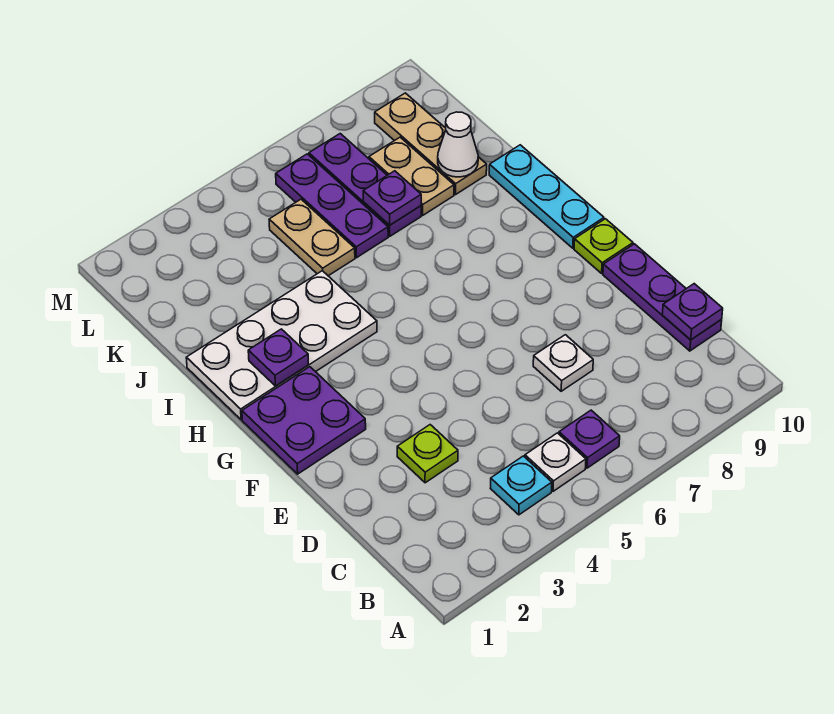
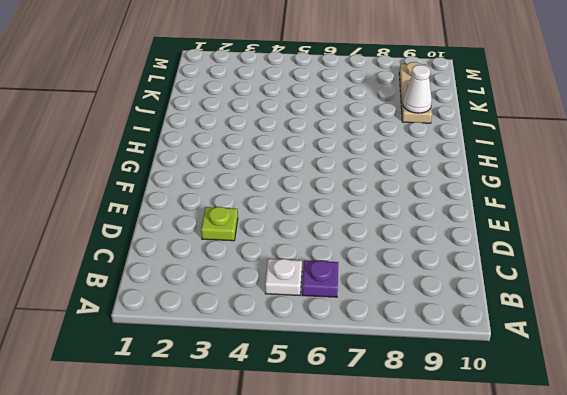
none -> cyan 1x1 plate [490,456,552,515]
none -> purple 1x3 plate [603,244,722,351]
none -> white 1x1 plate [533,335,593,391]

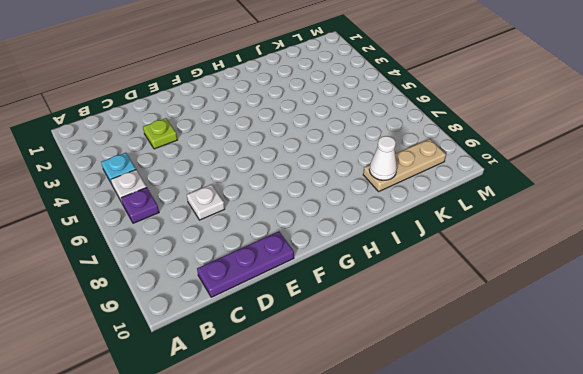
none -> purple 2x2 plate [242,367,366,474]
none -> lime 1x1 plate [574,219,633,273]
none -> cyan 1x3 plate [489,145,604,248]

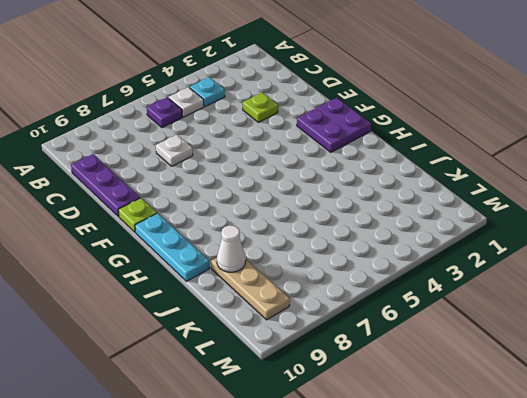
none -> white 2x4 plate [186,271,377,420]
none -> tan 1x2 plate [269,199,355,276]
none -> purple 1x3 plate [276,154,388,258]

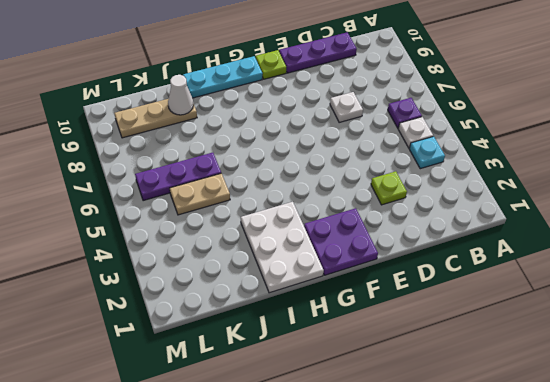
white 2x3 plate [241,202,324,293] -> white 2x4 plate [186,271,377,420]
none -> purple 1x3 plate [309,134,421,236]
none -> tan 1x2 plate [369,137,454,215]
none -> purple 1x1 plate [662,284,723,340]

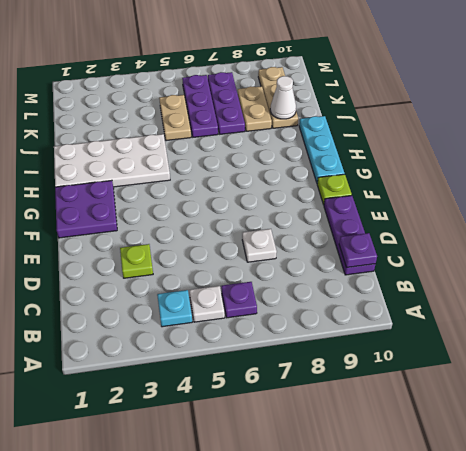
none -> purple 1x1 plate [248,329,309,386]
none -> purple 1x1 plate [363,171,421,225]

